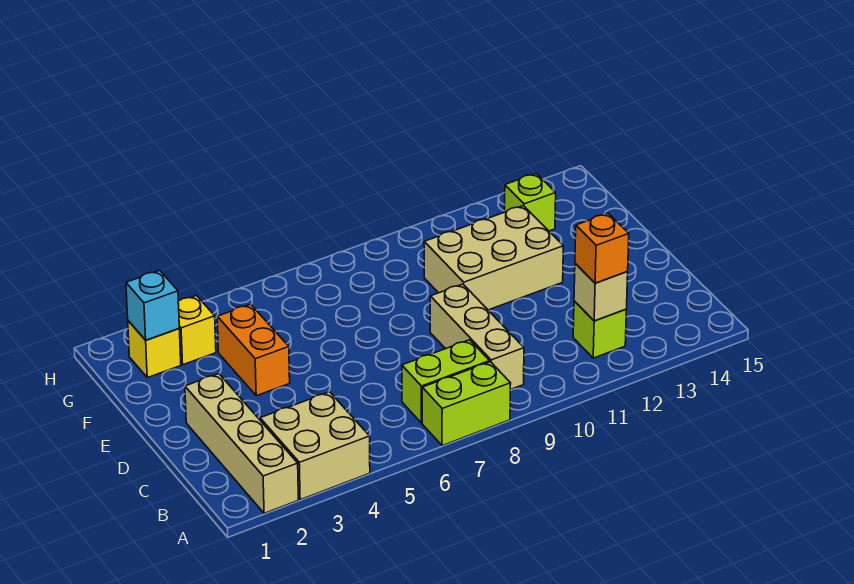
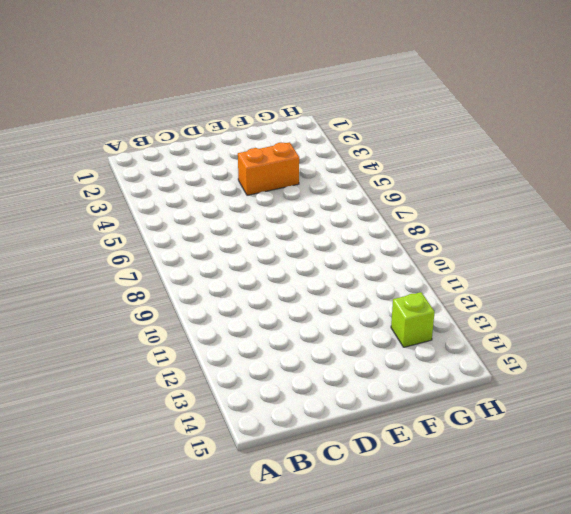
none -> tan 1x4 brick [185,374,298,513]
none -> tan 2x2 brick [260,392,370,500]
none -> lime 1x2 brick [422,362,511,446]

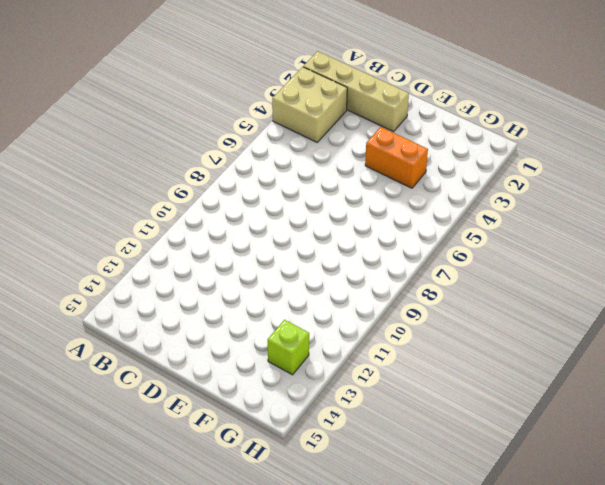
none -> lime 1x2 brick [422,362,511,446]
none -> lime 1x2 brick [402,340,490,423]
none -> tan 1x3 brick [430,284,524,390]

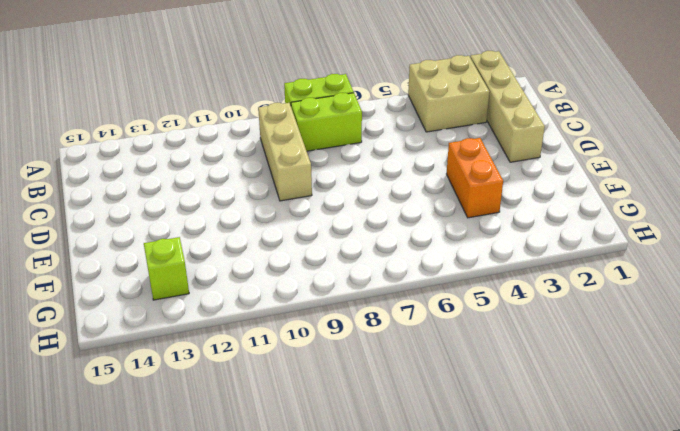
none -> lime 1x1 brick [573,301,626,358]
none -> tan 2x3 brick [424,206,563,310]
none -> yellow 1x1 brick [128,321,181,378]

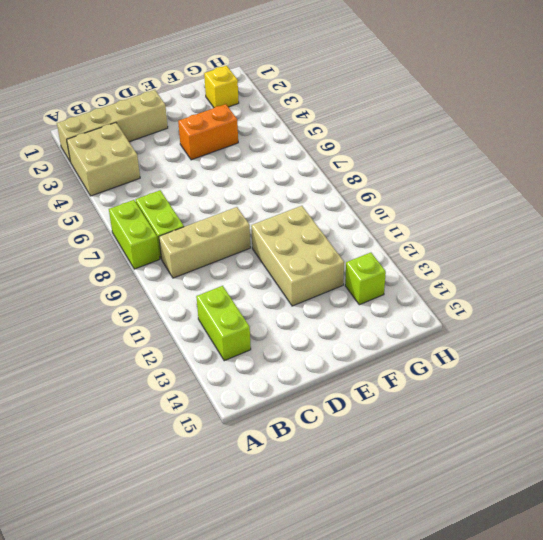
lime 1x2 brick [196,286,251,361] -> lime 1x1 brick [573,301,626,358]
none -> yellow 1x1 brick [178,296,216,365]
none -> tan 1x1 brick [574,263,628,321]
none -> cyan 1x1 brick [126,270,179,340]

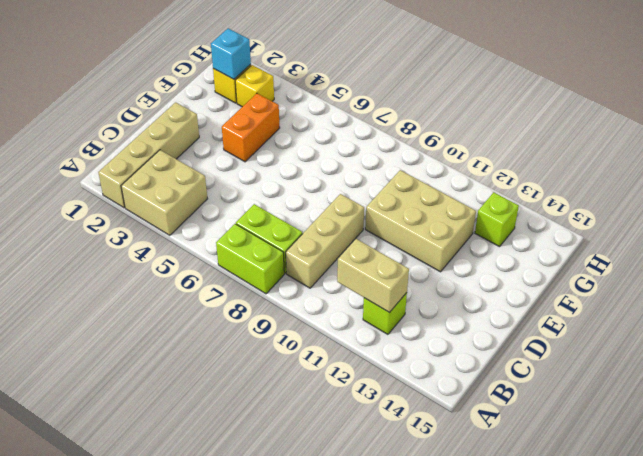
tan 1x2 brick [337,239,409,313] -> tan 1x1 brick [574,263,628,321]
none -> orange 1x1 brick [575,213,629,283]

